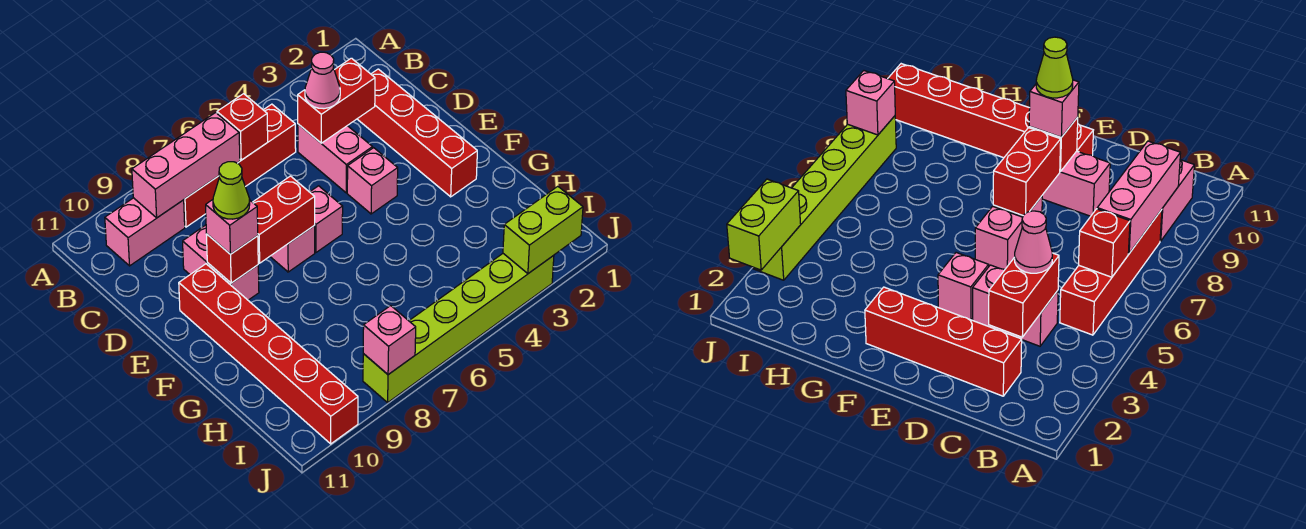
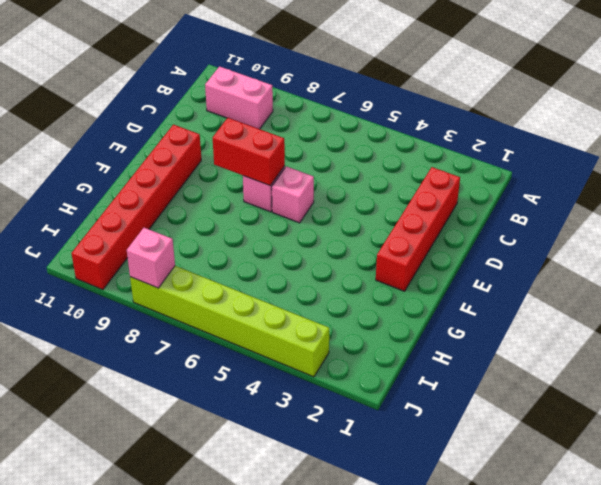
none -> red 1x4 brick [184,104,296,227]
none -> pink 1x2 brick [298,124,373,193]
none -> pink 1x2 brick [183,225,259,300]

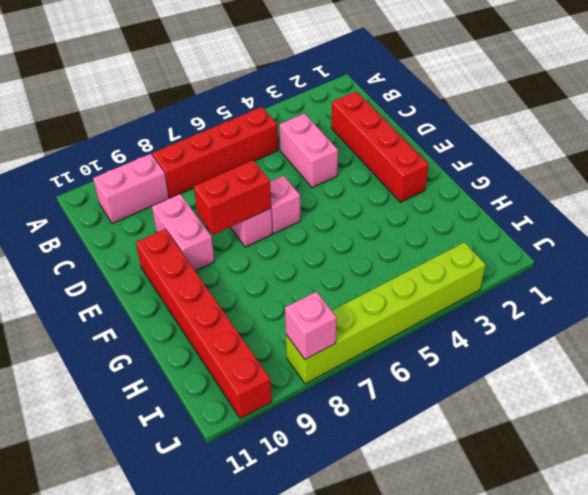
none -> pink 1x1 brick [347,148,398,214]
none -> red 1x1 brick [217,94,268,160]
none -> pink 1x3 brick [132,113,240,218]

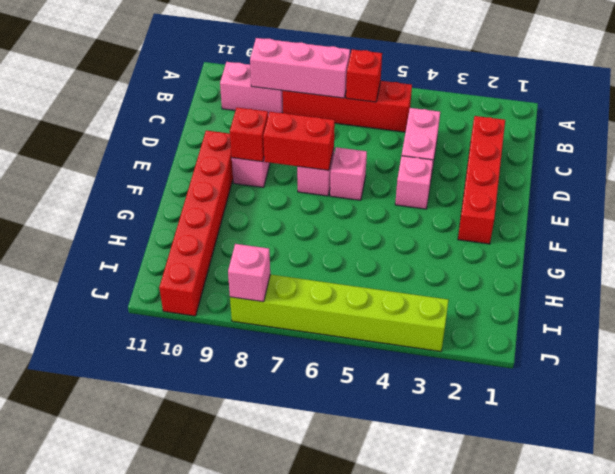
none -> red 1x2 brick [298,58,375,143]
none -> lime 1x2 brick [503,186,583,274]
none -> pink 1x1 cone [305,52,340,109]

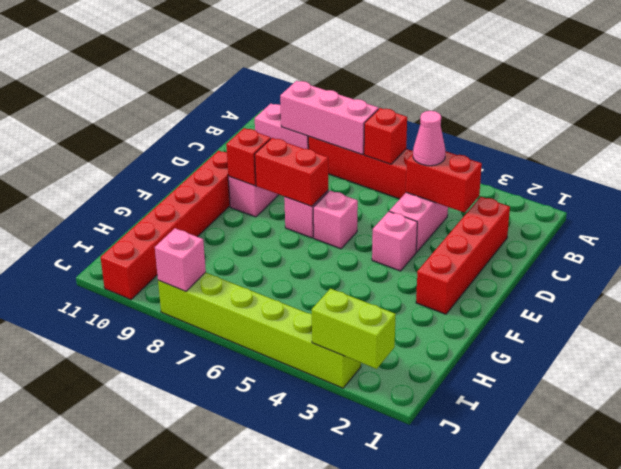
none -> pink 1x1 brick [206,200,258,254]
none -> lime 1x1 cone [213,162,250,219]

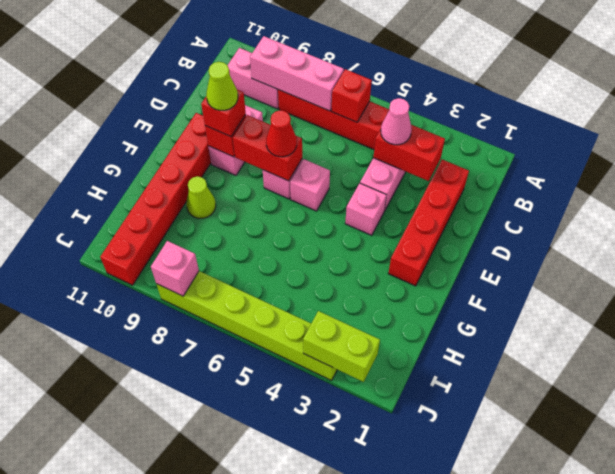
red 1x1 cone [266,110,297,157] -> none
red 1x1 brick [201,90,246,137] -> pink 1x1 brick [206,200,258,254]
lime 1x1 cone [186,176,216,219] -> none

